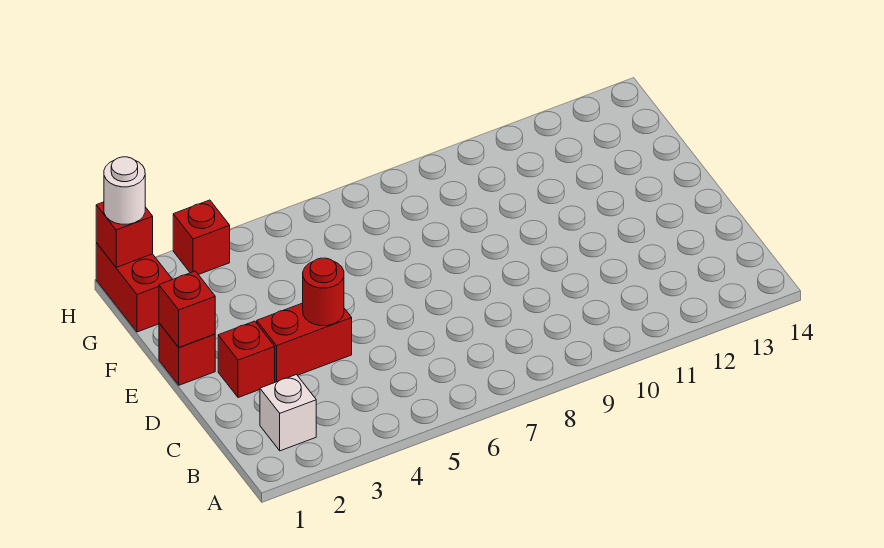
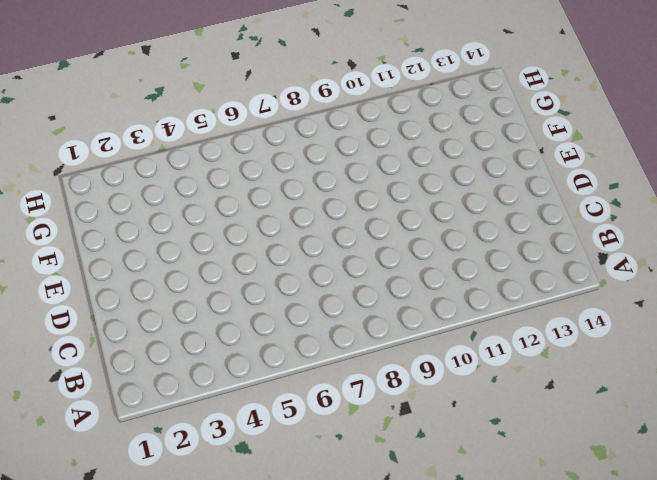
none -> white 1x1 brick [260,375,316,451]
none -> red 1x1 brick [218,321,275,398]

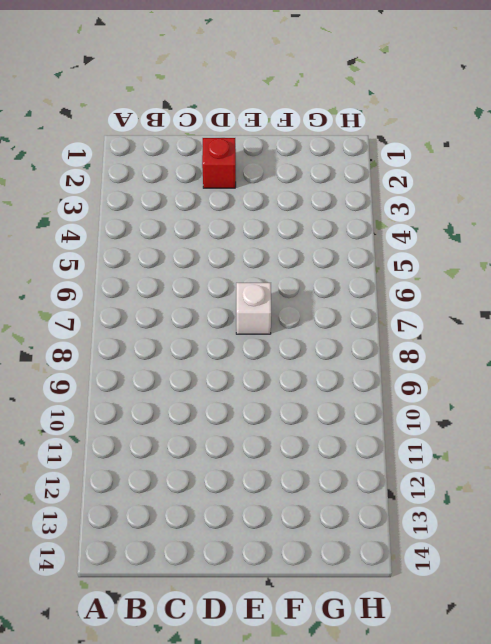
white 1x1 brick [236,283,271,334] -> white 1x1 brick moved to [260,375,316,451]
none -> red 1x2 brick [257,303,352,382]
none -> red 1x1 brick [159,323,215,385]

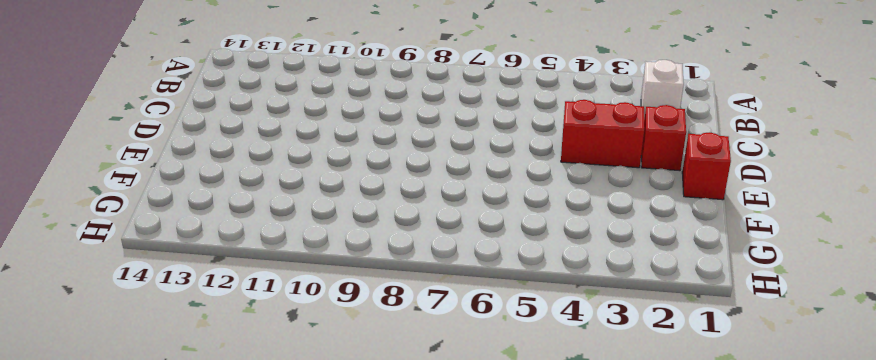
none -> red 1x2 brick [96,243,172,332]
none -> red 1x1 brick [173,200,230,275]

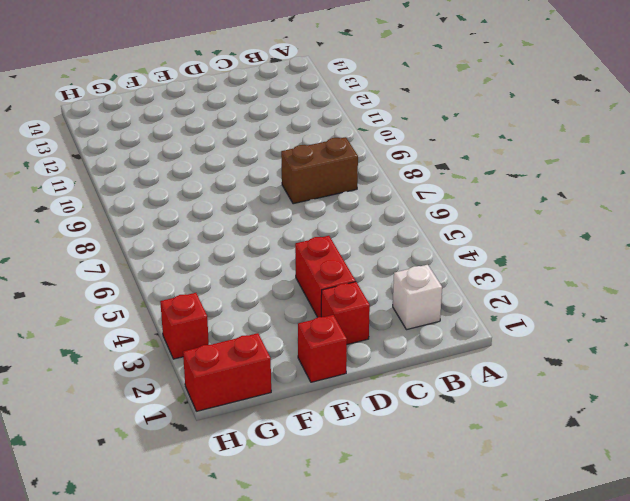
brown 1x2 brick [281,137,358,204] -> none
none -> red 1x1 round brick [303,258,344,326]
none -> red 1x1 brick [159,271,215,347]

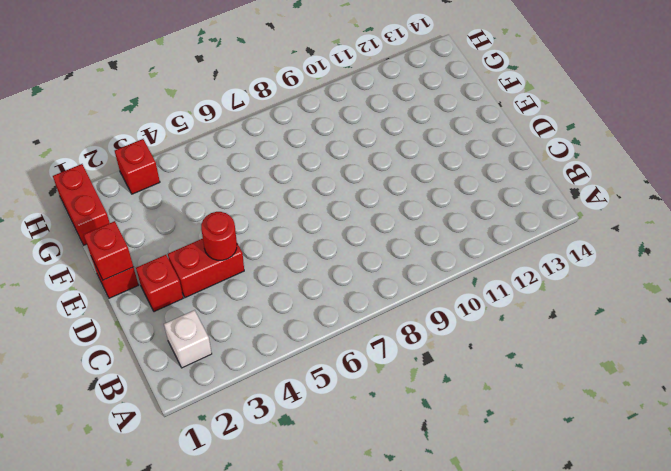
none -> red 1x1 brick [96,202,153,267]
none -> white 1x1 round brick [104,157,145,224]

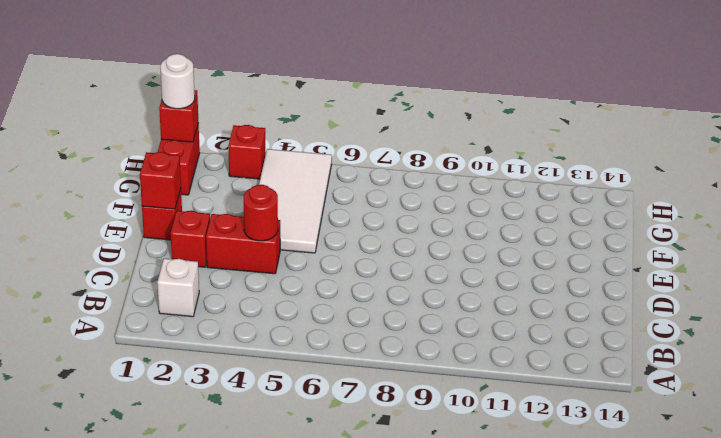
white 2x4 tile [259,149,332,253] -> none

